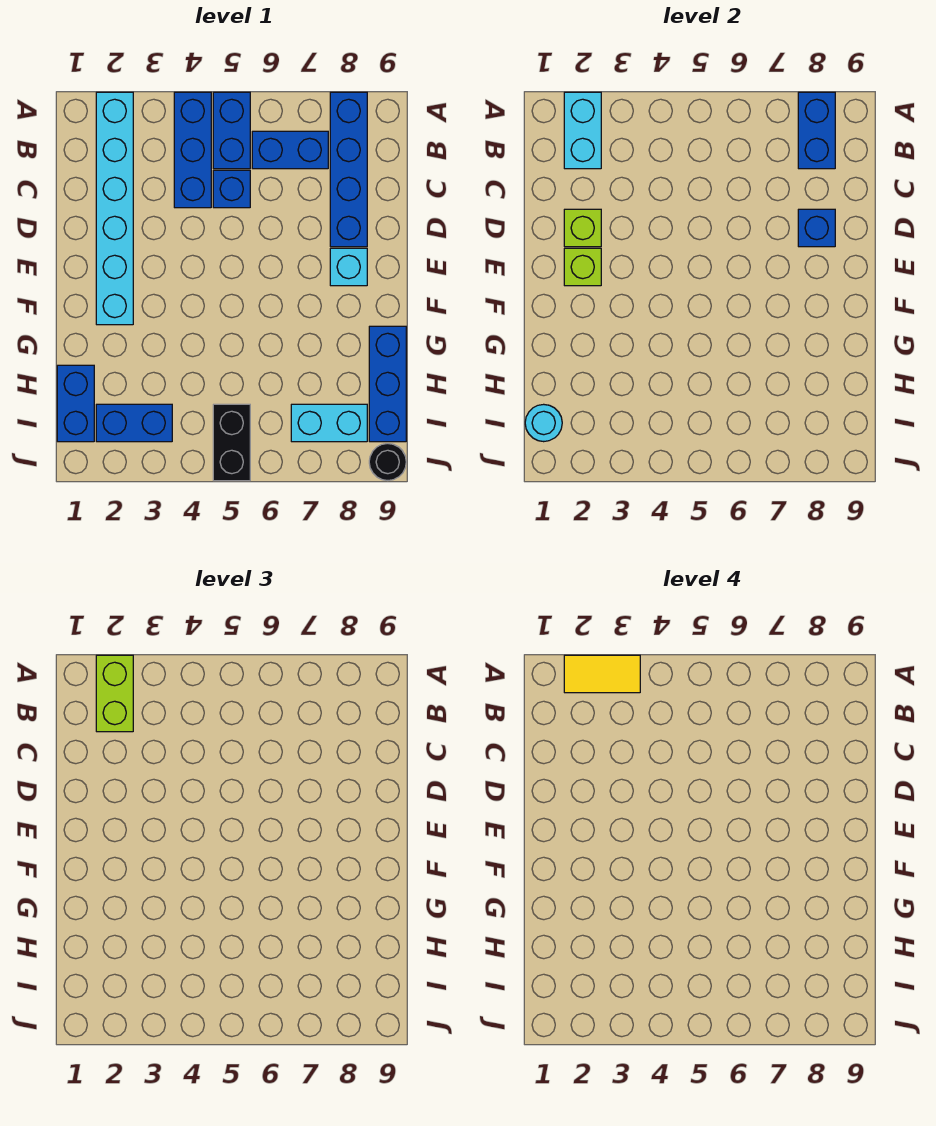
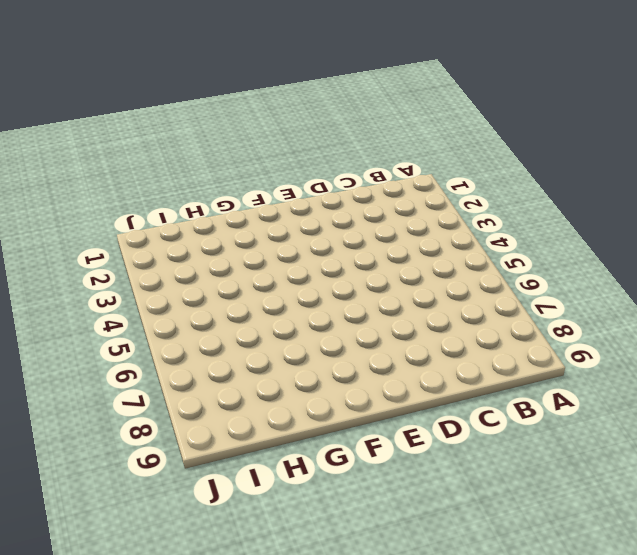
none -> cyan 1x6 brick [96,92,133,325]
none -> blue 1x3 brick [174,92,211,208]
none -> blue 1x2 brick [213,92,250,169]

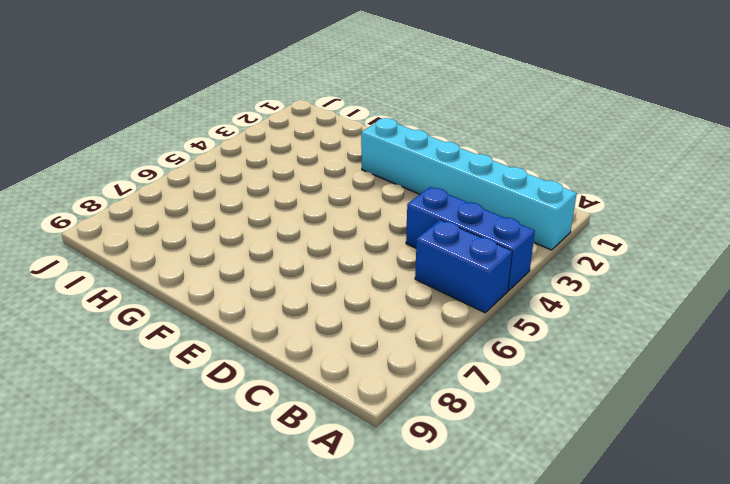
none -> blue 1x4 brick [330,92,367,247]
none -> blue 1x2 brick [252,131,328,169]
none -> blue 1x1 brick [213,170,250,208]

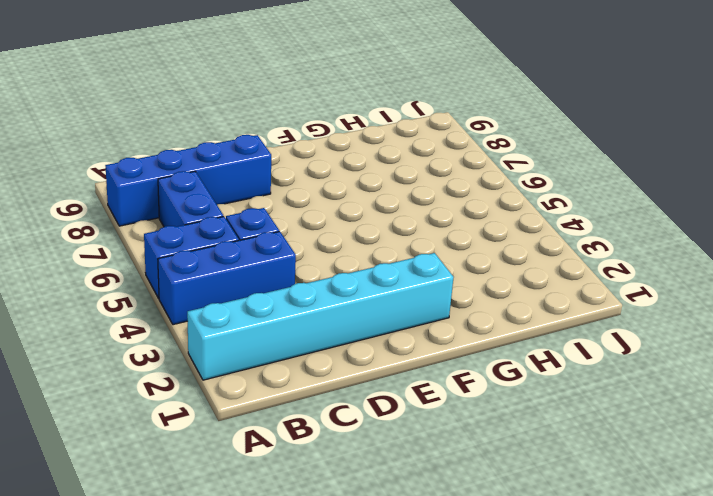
none -> cyan 1x1 brick [330,248,367,286]
none -> blue 1x3 brick [369,326,406,442]
none -> blue 1x2 brick [57,365,94,442]

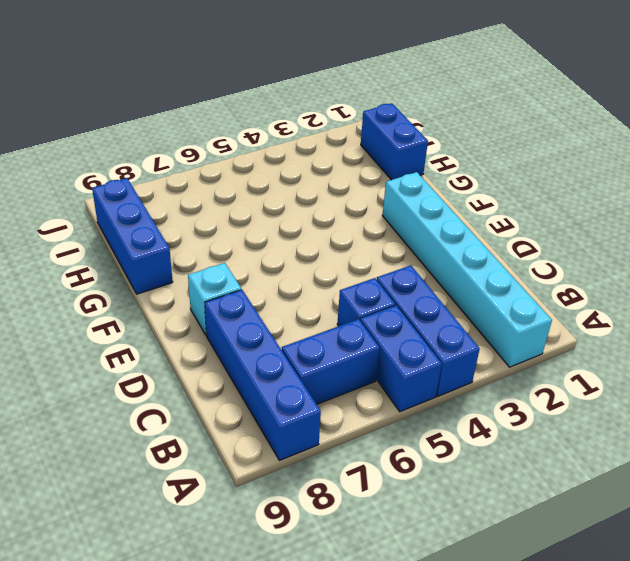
none -> blue 1x2 brick [96,404,172,442]
none -> black 1x2 brick [213,404,250,481]
none -> cyan 1x2 brick [291,404,367,442]

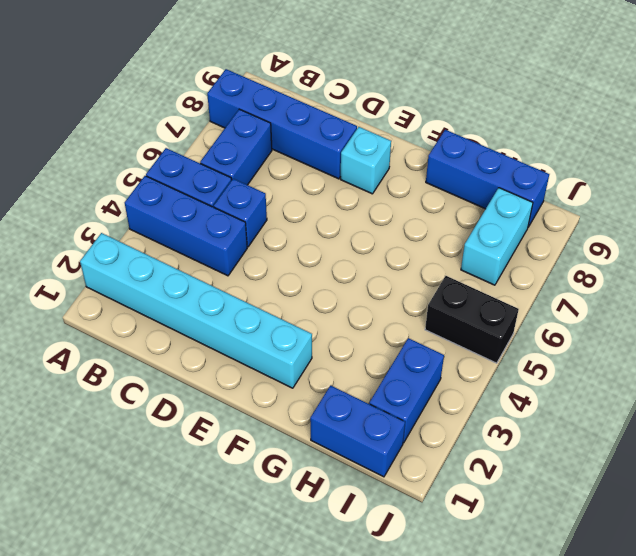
none -> black 1x1 round brick [369,443,406,481]
none -> cyan 1x2 brick [564,92,601,169]
none -> blue 1x2 brick [798,92,835,169]

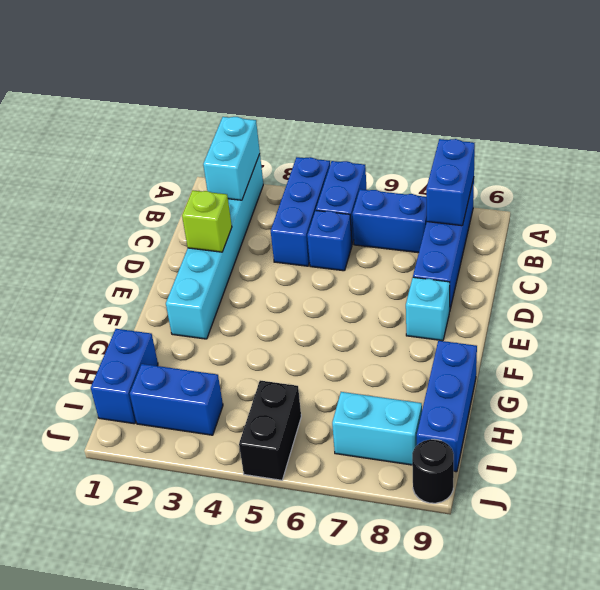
none -> blue 1x1 brick [798,209,835,247]
none -> lime 1x1 brick [564,248,601,286]
none -> cyan 1x1 round brick [525,404,562,442]

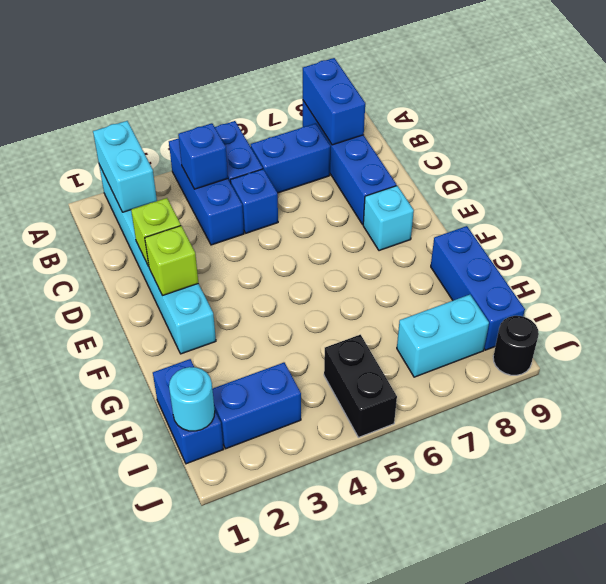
blue 1x1 brick [178,123,228,189] -> blue 1x1 brick moved to [798,209,835,247]
none -> lime 1x2 brick [96,655,133,732]
none -> yellow 1x2 tile [564,655,640,693]

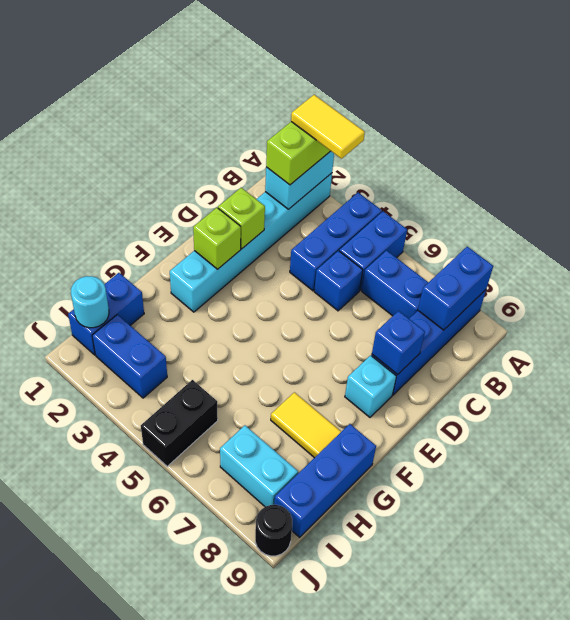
yellow 1x2 tile [271,392,341,458] -> none

